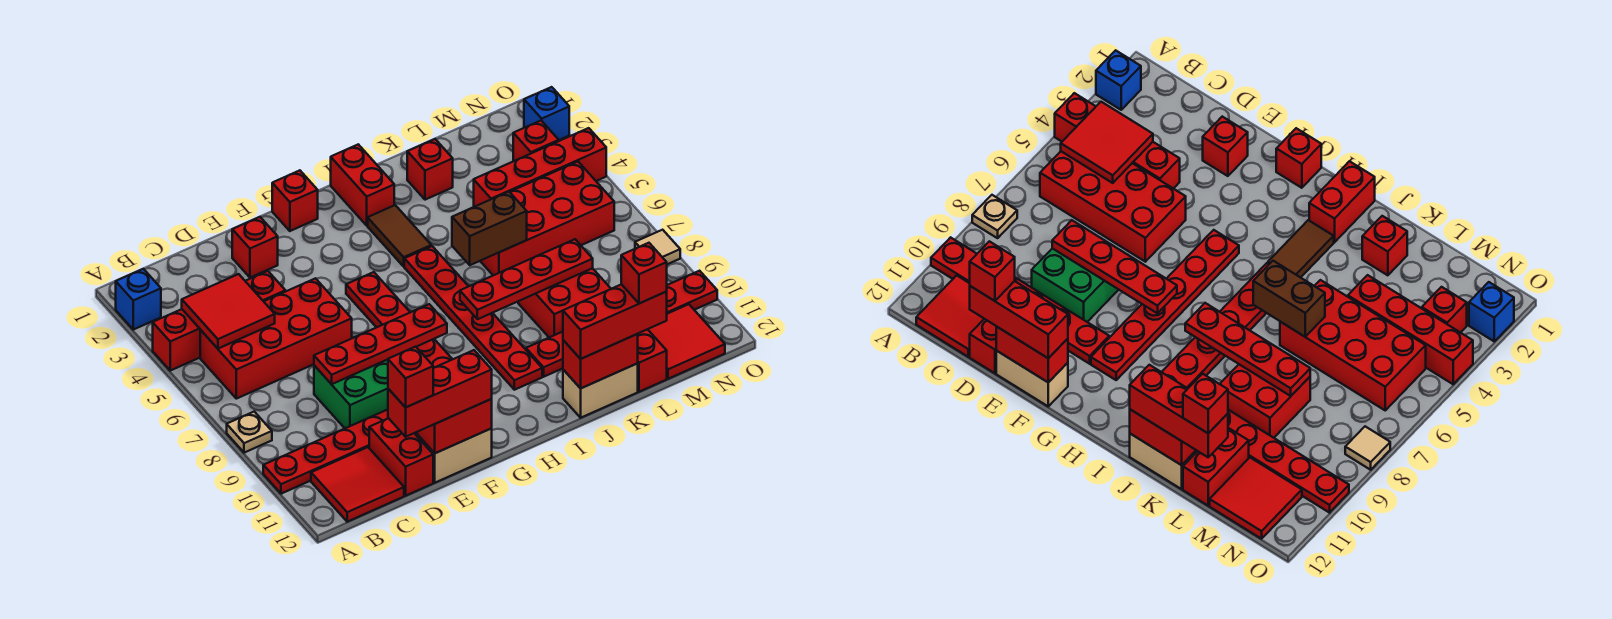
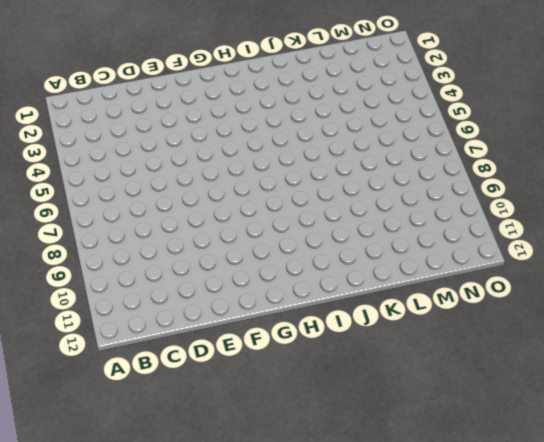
none -> blue 1x1 brick [116,269,161,330]
none -> red 1x4 brick [153,271,286,371]
none -> tan 1x1 plate [227,412,272,453]
none -> red 1x6 plate [263,410,417,494]

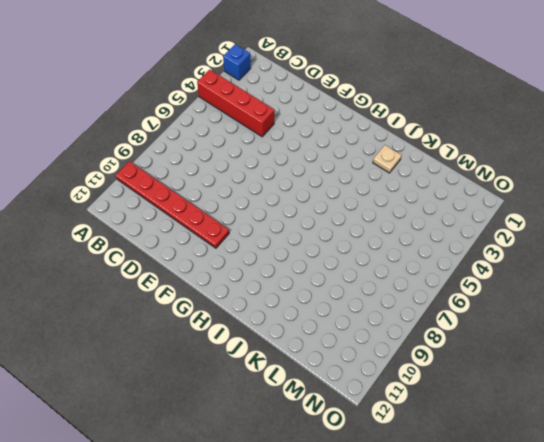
tan 1x1 plate [373,145,402,173] -> tan 1x1 plate moved to [227,412,272,453]
none -> red 2x4 brick [200,278,352,399]
none -> red 2x2 tile [311,447,404,522]
none -> green 2x2 brick [314,360,388,428]
none -> red 1x2 brick [369,418,433,496]

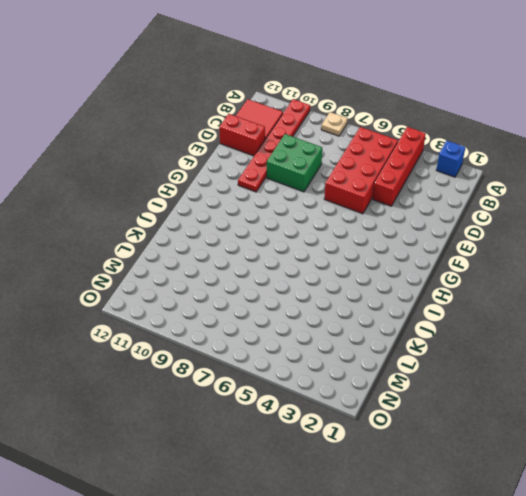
none -> red 1x1 brick [232,217,278,278]
none -> tan 1x2 brick [417,428,492,483]
none -> red 1x1 brick [272,170,318,231]
none -> red 1x6 plate [346,272,452,368]

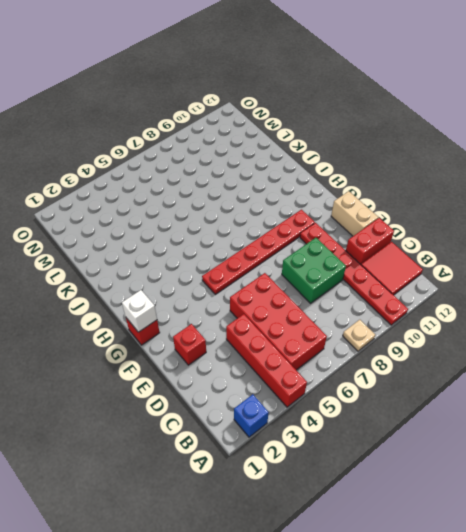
white 1x1 brick [122,290,157,332] -> none
none -> red 1x2 brick [331,144,394,225]
none -> brown 1x2 tile [368,205,431,266]
none -> red 1x6 plate [404,246,542,390]
none -> red 1x6 plate [526,271,717,377]

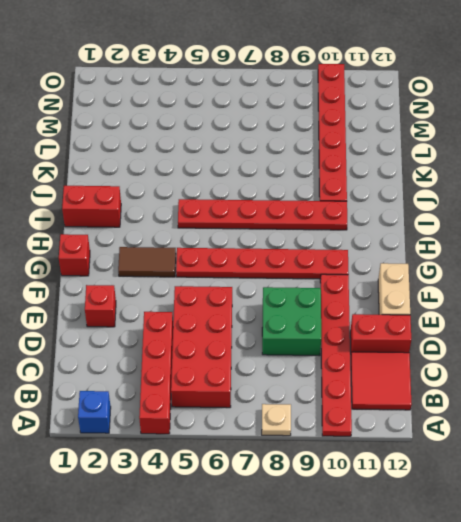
brown 1x2 tile [118,247,176,277] -> brown 1x2 tile moved to [368,205,431,266]
none -> tan 1x2 brick [563,363,638,418]
none -> red 1x1 brick [407,139,453,200]
none -> red 2x4 brick [481,162,614,275]
none -> red 2x2 brick [518,268,611,337]

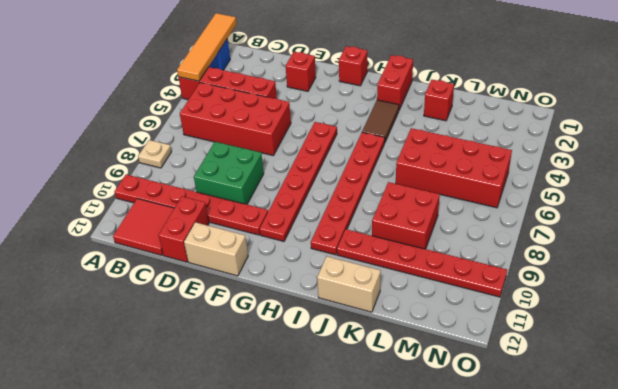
orange 1x4 tile [177,13,236,81] -> none
none -> red 1x4 brick [474,128,606,207]
none -> red 1x2 brick [638,329,667,392]
none -> red 2x2 tile [648,304,725,379]
none -> red 1x1 brick [513,121,559,161]

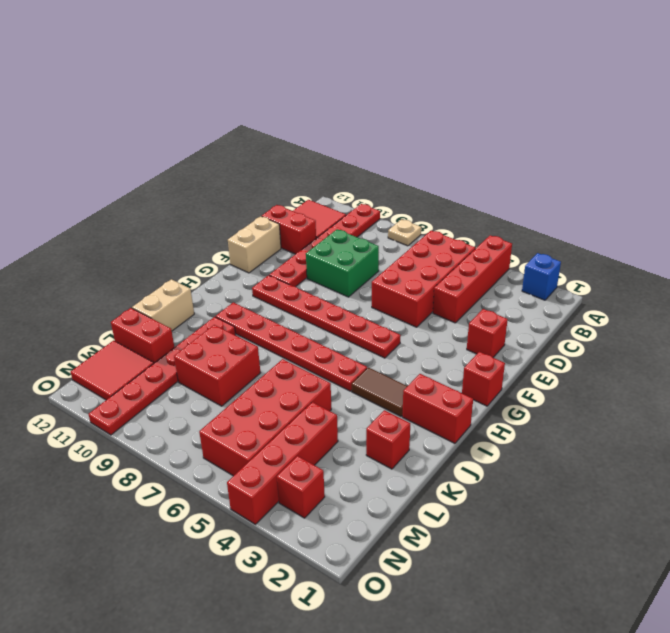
none -> blue 1x1 brick [524,87,569,140]
none -> tan 1x1 tile [635,230,680,264]
none -> red 2x2 tile [182,274,275,349]
none -> red 1x4 plate [314,304,447,384]

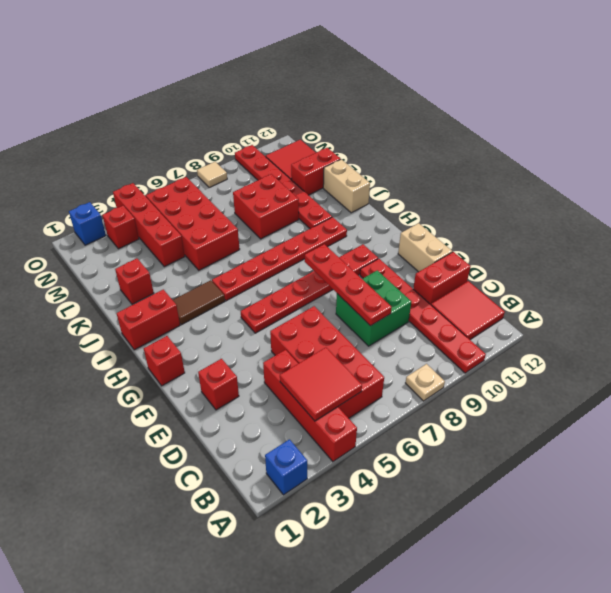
none -> red 1x2 brick [417,399,492,453]
none -> red 1x4 plate [460,239,593,319]
none -> brown 1x2 brick [452,192,527,265]
none -> red 1x2 brick [563,334,638,388]

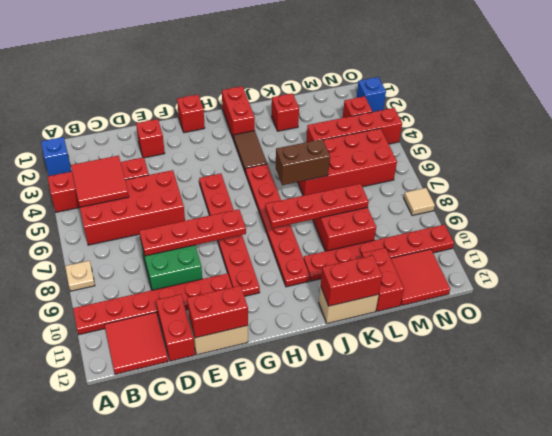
none -> red 1x3 brick [388,350,492,437]
none -> red 1x3 brick [563,284,667,359]
none -> red 1x1 brick [388,347,433,407]
none -> red 1x1 brick [621,243,667,304]

